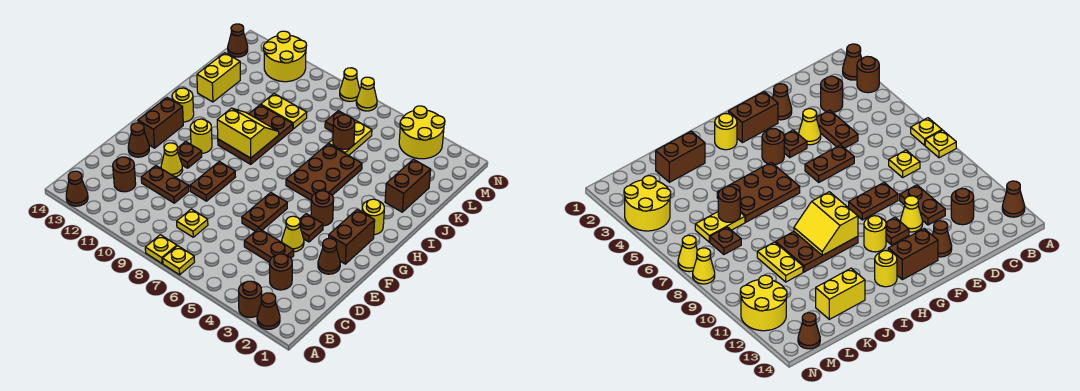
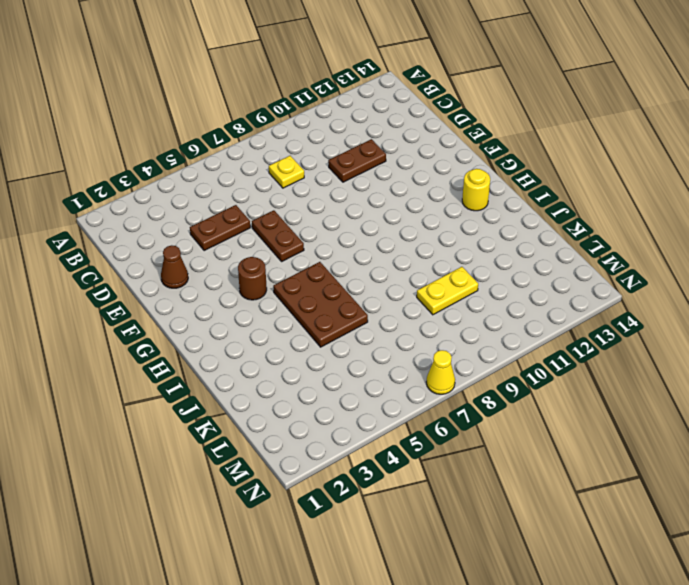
none -> brown 1x1 cone [257,293,280,329]
none -> brown 1x1 round brick [239,281,262,318]
none -> yellow 1x1 plate [163,246,195,275]
none -> yellow 1x1 plate [145,235,177,264]

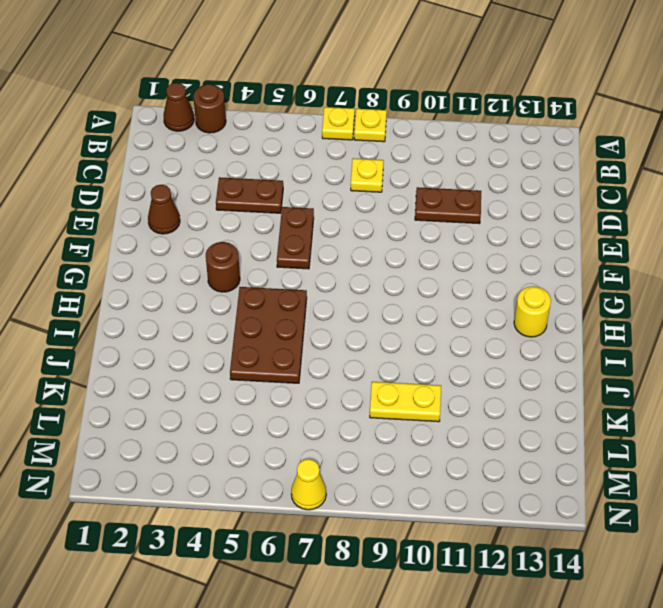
none -> brown 1x1 cone [66,171,88,206]
none -> brown 1x1 round brick [270,254,292,290]
none -> brown 1x1 round brick [113,157,136,192]
none -> yellow 1x1 cone [282,216,304,252]

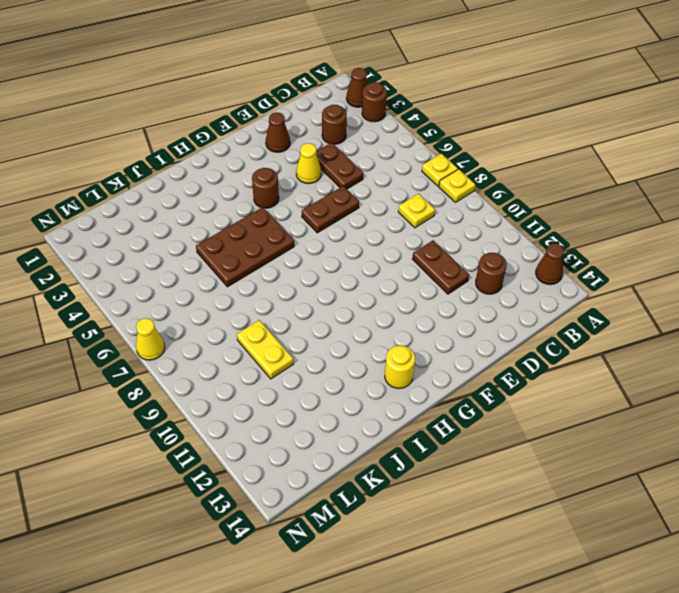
none -> brown 1x2 plate [190,162,235,201]
none -> yellow 1x1 cone [161,143,183,177]
none -> brown 1x1 cone [128,123,149,157]
none -> brown 1x2 brick [329,210,375,264]

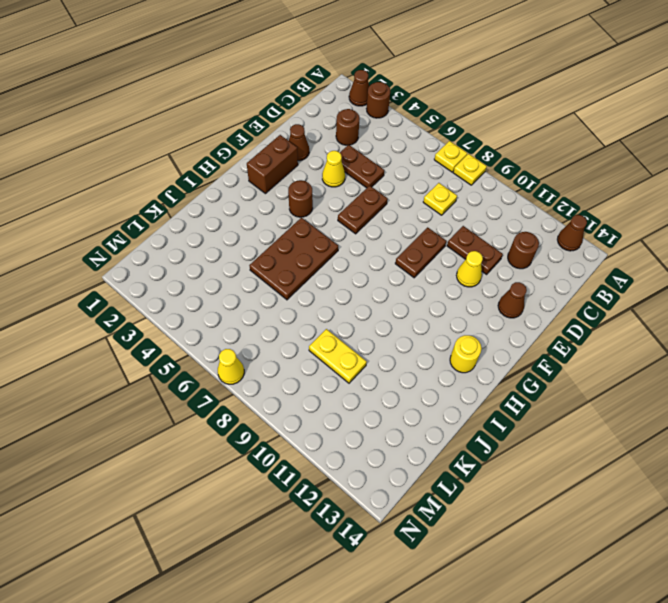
none -> brown 1x1 plate [300,214,323,242]
none -> brown 1x1 plate [177,142,202,168]
none -> brown 1x2 brick [138,98,183,148]
none -> yellow 1x1 round brick [190,119,212,153]

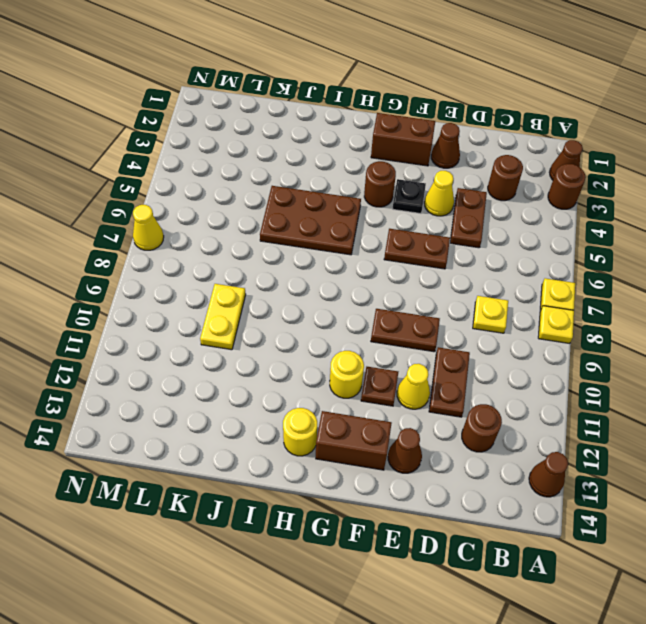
black 1x1 plate [393,179,426,214] -> brown 1x1 plate [300,214,323,242]
none -> yellow 1x1 round brick [362,199,384,235]
none -> brown 2x3 plate [218,105,293,164]
none -> brown 1x2 brick [385,159,431,212]
none -> yellow 1x2 brick [197,53,240,102]

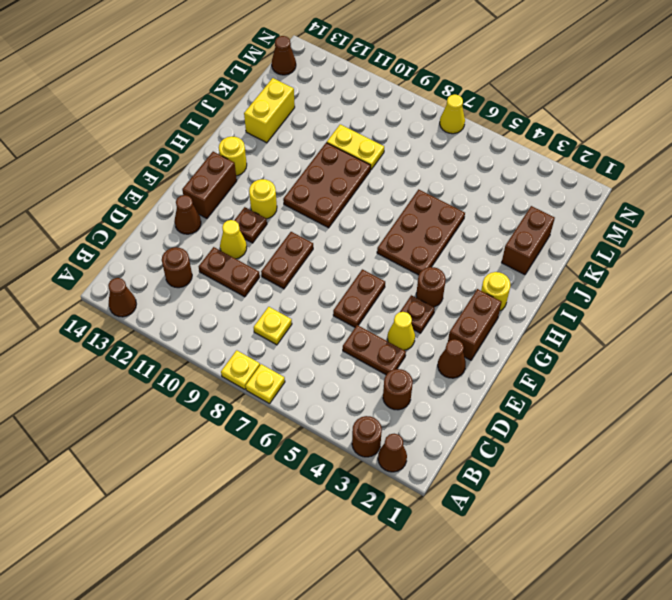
none -> yellow 1x2 plate [329,121,372,156]
none -> brown 1x1 plate [325,111,355,132]
none -> yellow 2x2 round brick [399,106,445,159]
none -> yellow 2x2 round brick [264,31,306,82]

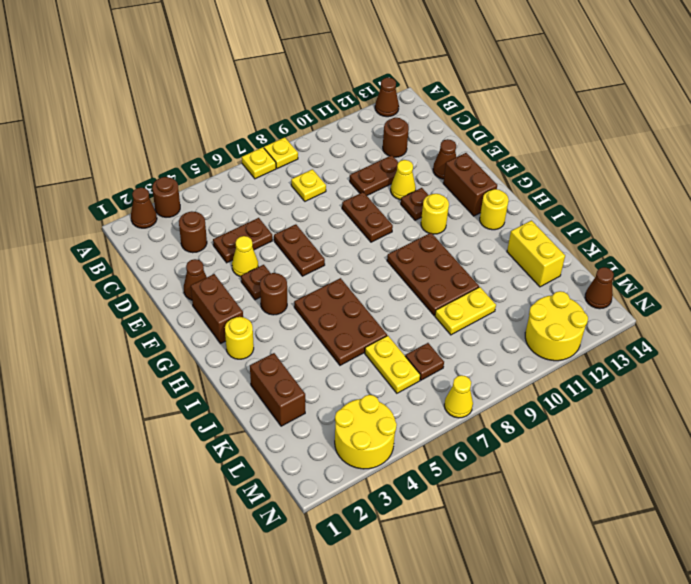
none -> yellow 1x1 cone [340,68,360,102]
none -> yellow 2x2 slope [217,108,279,158]
none -> brown 1x1 round brick [333,115,355,149]

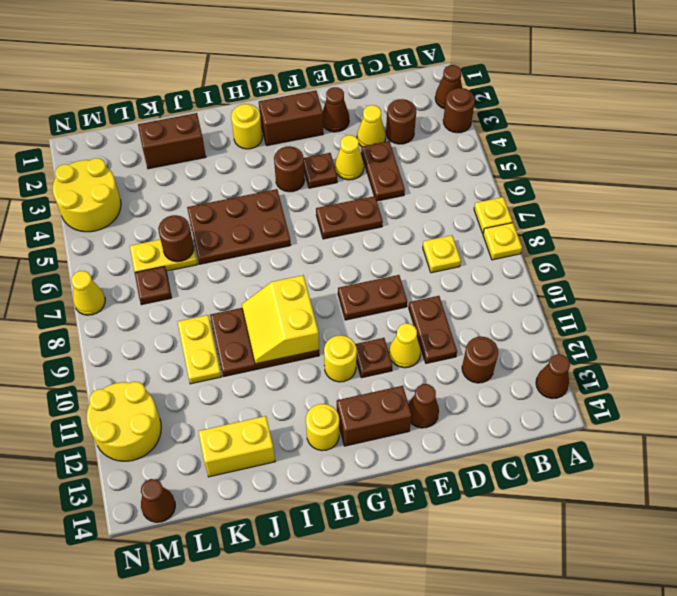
yellow 1x1 cone [357,105,386,147] -> yellow 1x1 cone moved to [340,68,360,102]

